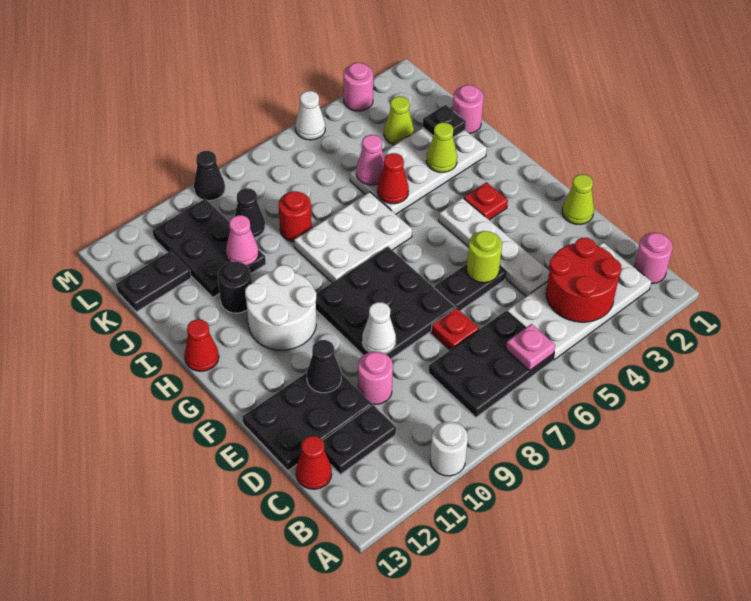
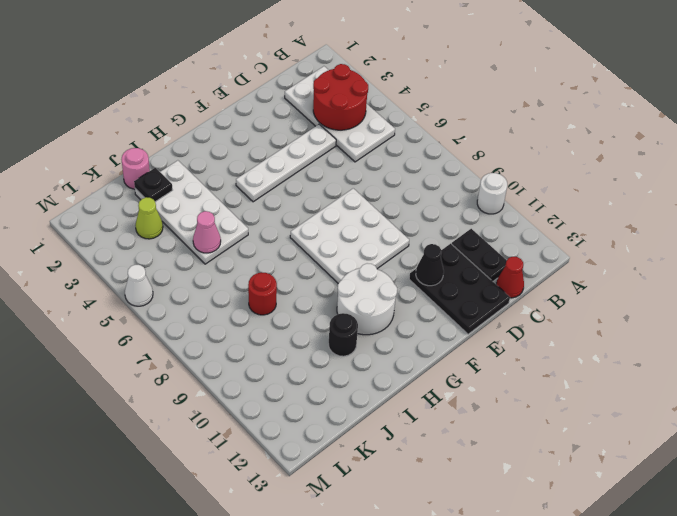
white 3x3 plate [290,188,409,283] -> black 3x3 plate [316,247,455,359]
none -> pink 1x1 round brick [634,233,673,284]
none -> black 2x3 plate [429,311,554,417]
none -> red 1x1 plate [431,308,479,350]
none -> pink 1x1 round brick [358,351,393,405]

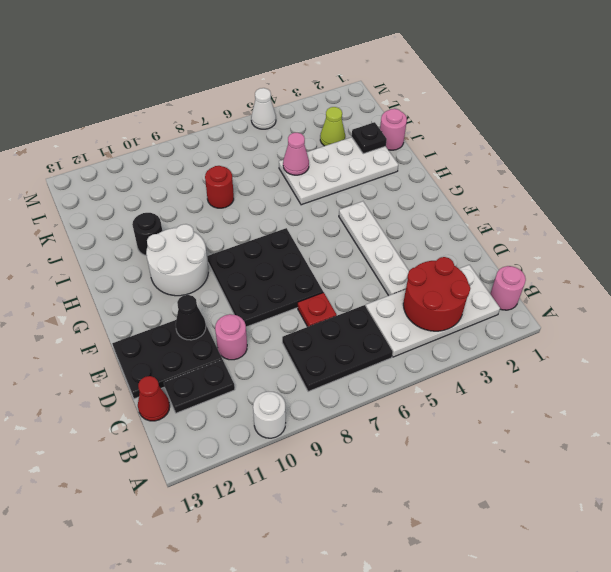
none -> lime 1x1 cone [562,174,594,224]
none -> black 1x2 plate [434,264,506,311]
none -> red 1x1 plate [464,182,508,220]
none -> white 2x3 plate [294,192,412,283]

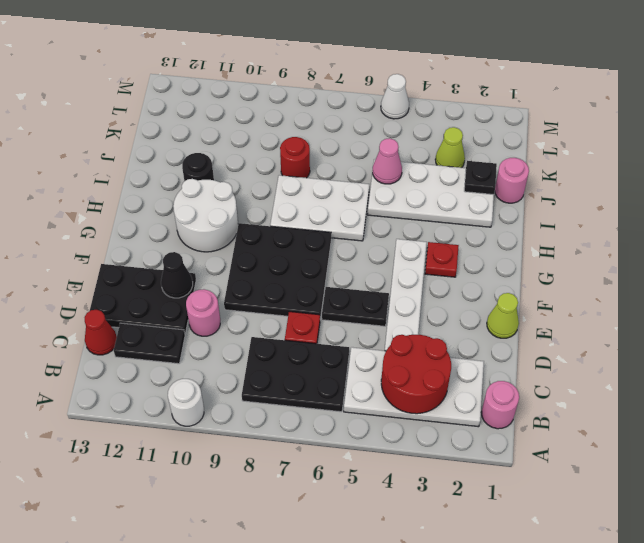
none -> red 1x1 cone [184,319,219,371]
none -> black 2x3 plate [153,199,266,297]
none -> black 1x1 cone [235,188,265,238]
none -> black 1x2 plate [116,251,191,312]

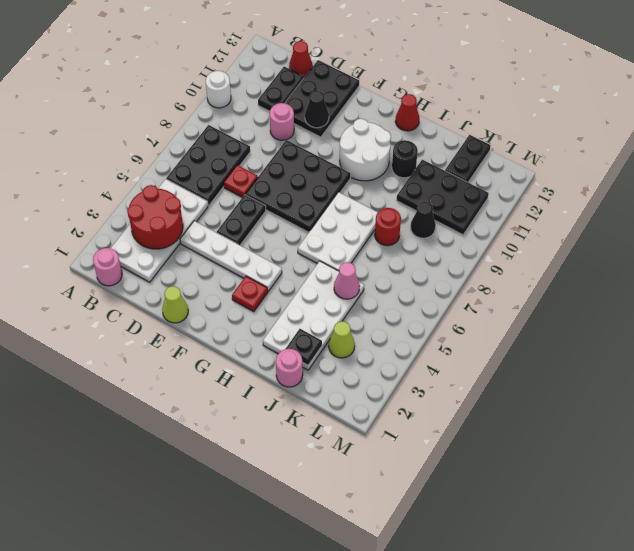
none -> pink 1x1 round brick [344,63,373,111]
none -> white 1x1 cone [295,91,325,140]
none -> black 1x1 cone [194,151,225,201]
none -> pink 1x1 plate [506,324,555,371]

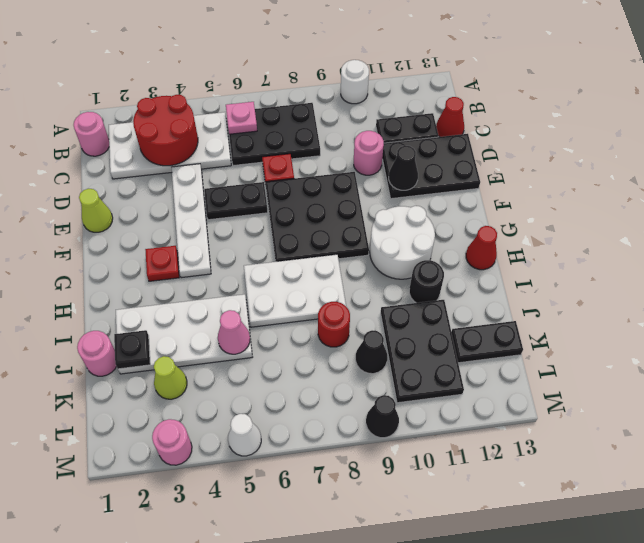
none -> lime 1x1 round brick [467,231,502,283]
none -> white 1x1 cone [362,302,396,354]
none -> lime 1x1 cone [426,122,457,172]
none -> red 1x1 cone [377,153,409,204]

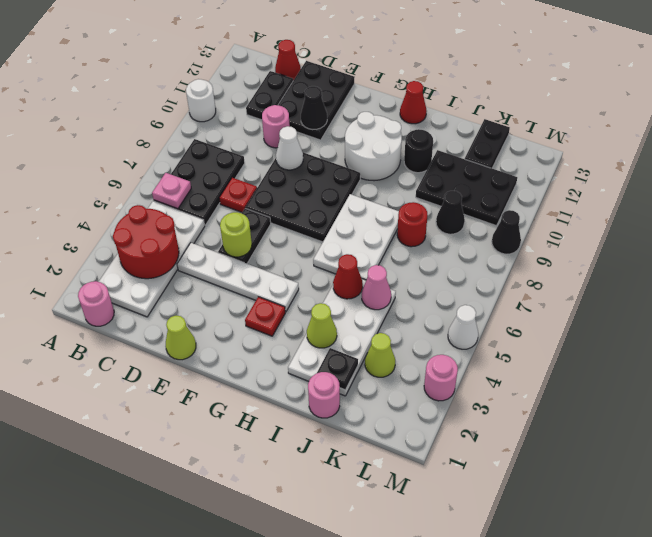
none -> pink 1x1 cone [226,215,259,266]

